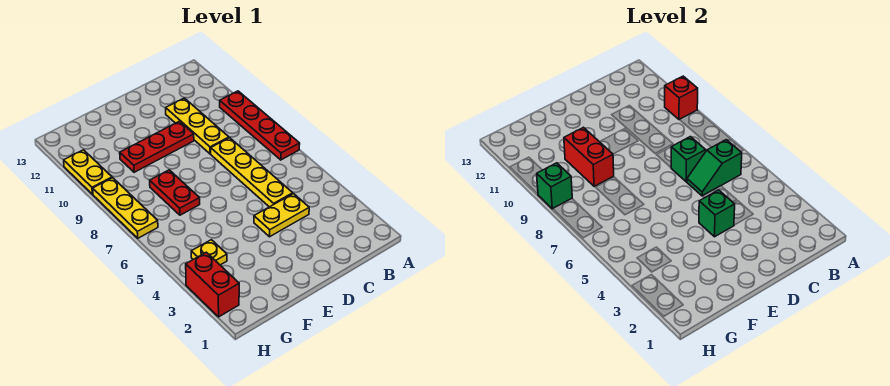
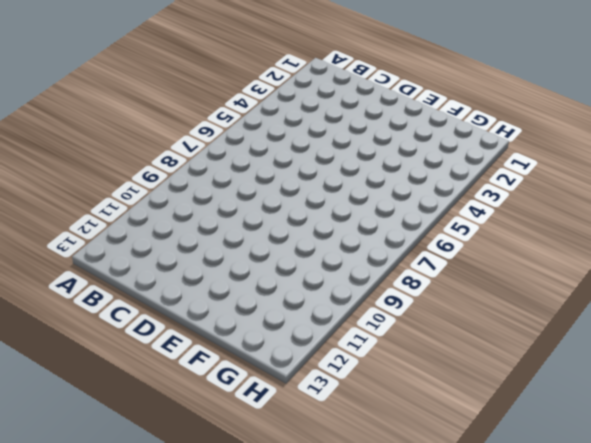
none -> red 1x4 plate [220,91,300,160]
none -> yellow 1x2 plate [254,194,309,237]
none -> yellow 1x4 plate [211,138,293,207]

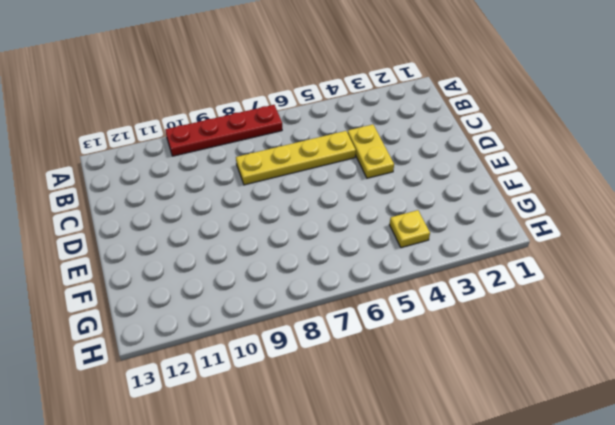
none -> yellow 1x3 plate [166,98,229,154]
none -> red 1x3 plate [120,121,194,172]
none -> red 1x2 plate [150,170,200,215]

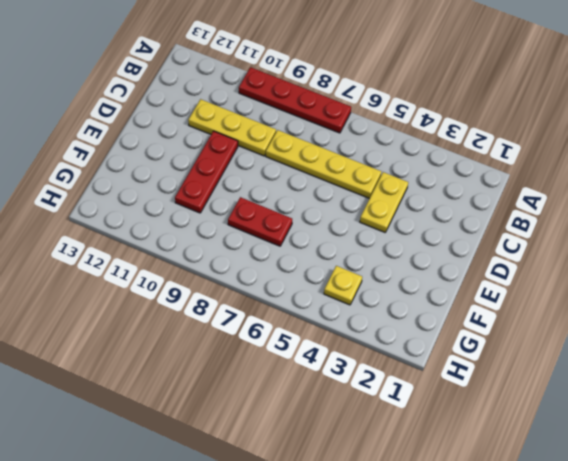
none -> red 1x2 brick [186,252,239,317]
none -> yellow 1x3 plate [93,178,158,238]
none -> yellow 1x2 plate [64,150,112,194]

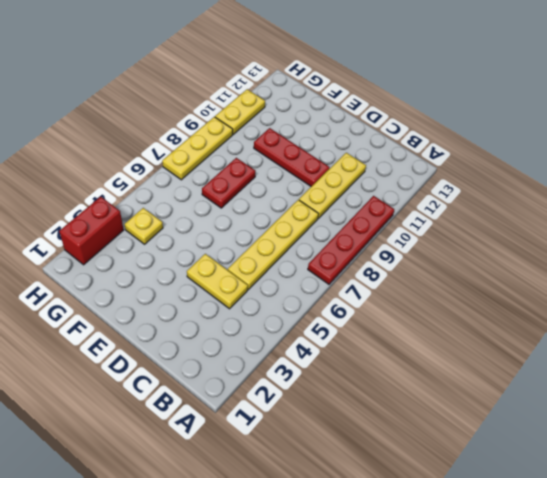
none -> red 1x1 brick [665,76,698,120]
none -> green 1x2 slope [687,140,742,196]
none -> green 1x1 brick [671,137,706,182]

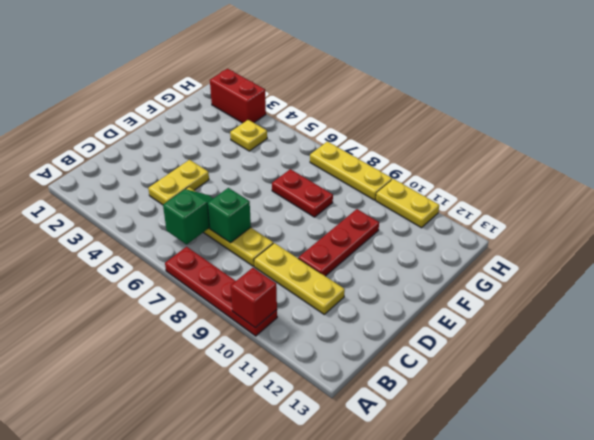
none -> green 1x1 brick [699,190,735,237]
none -> red 1x2 brick [564,127,614,186]
none -> green 1x1 brick [537,163,572,209]

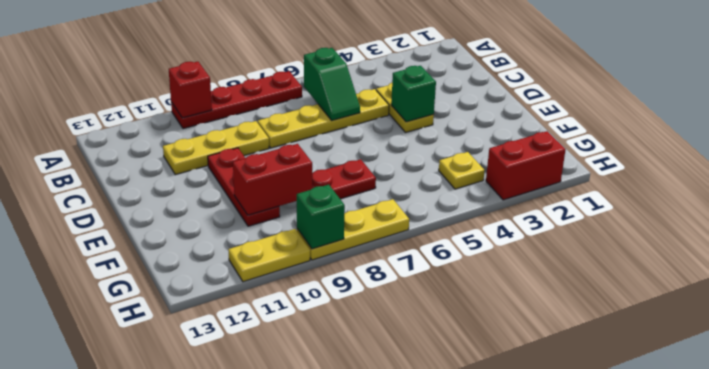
none -> green 1x1 brick [671,137,706,182]

